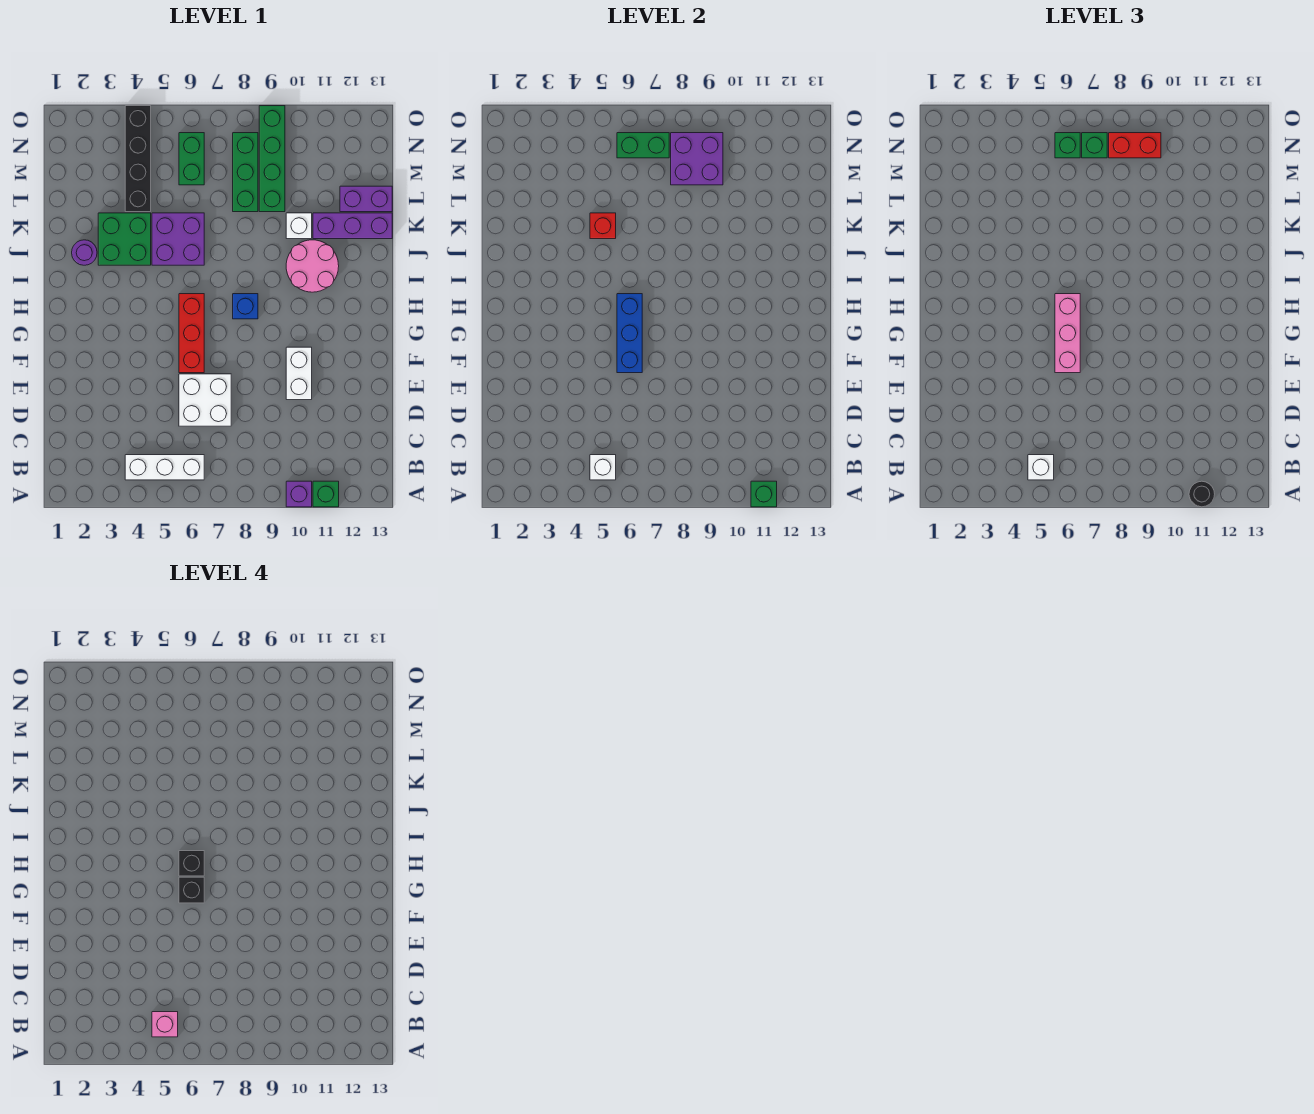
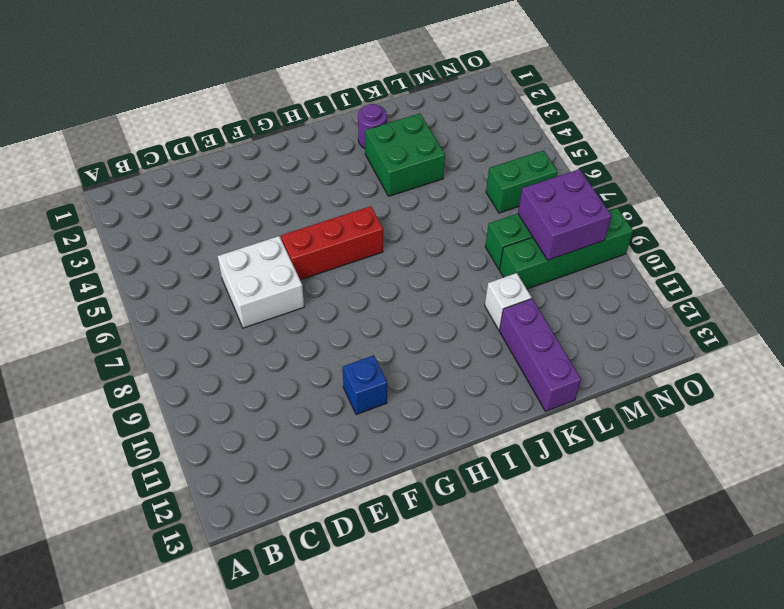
blue 1x1 brick [343,355,387,415] -> blue 1x1 brick moved to [233,294,258,319]
none -> purple 1x1 brick [286,481,312,507]
none -> green 1x1 brick [313,481,339,507]
none -> white 1x3 brick [125,455,204,480]
none -> white 1x2 brick [286,347,312,400]

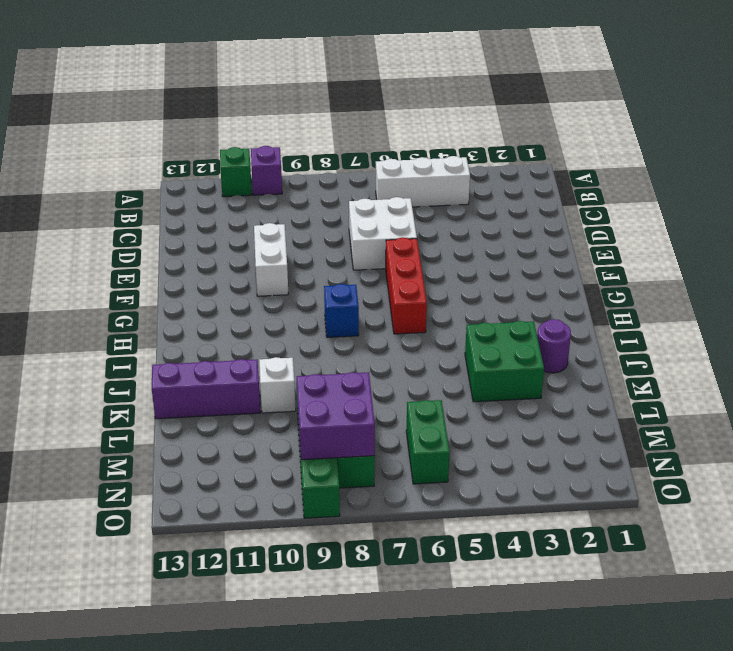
none -> pink 2x2 round brick [286,240,339,292]
none -> purple 2x2 brick [152,213,204,265]
none -> black 1x4 brick [125,106,151,212]
none -> purple 1x2 brick [340,186,392,212]

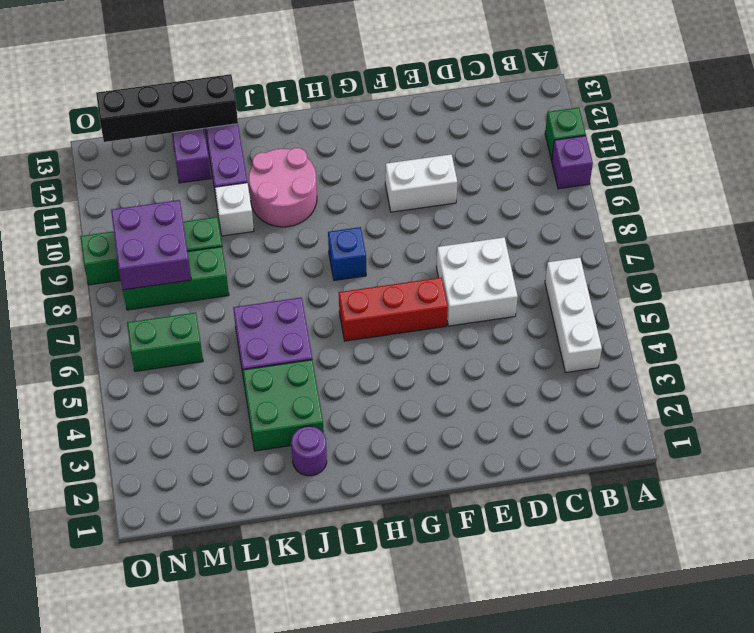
black 1x4 brick [96,74,238,142] -> black 1x4 brick moved to [125,106,151,212]
none -> green 1x1 brick [751,481,777,507]
none -> white 1x1 brick [590,455,616,480]
none -> blue 1x3 brick [617,294,642,373]
none -> red 1x1 brick [590,213,616,239]

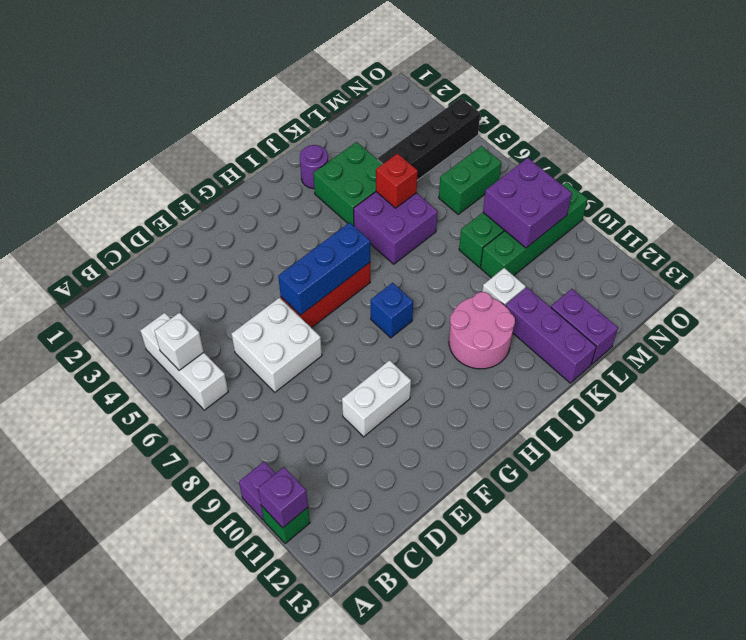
purple 1x1 brick [258,467,308,528] -> green 1x1 brick [751,481,777,507]
none -> green 1x2 brick [617,133,669,158]
none -> black 1x1 round brick [1189,481,1215,507]
none -> white 1x1 brick [1028,455,1054,480]
none -> pink 1x3 brick [1055,294,1080,373]

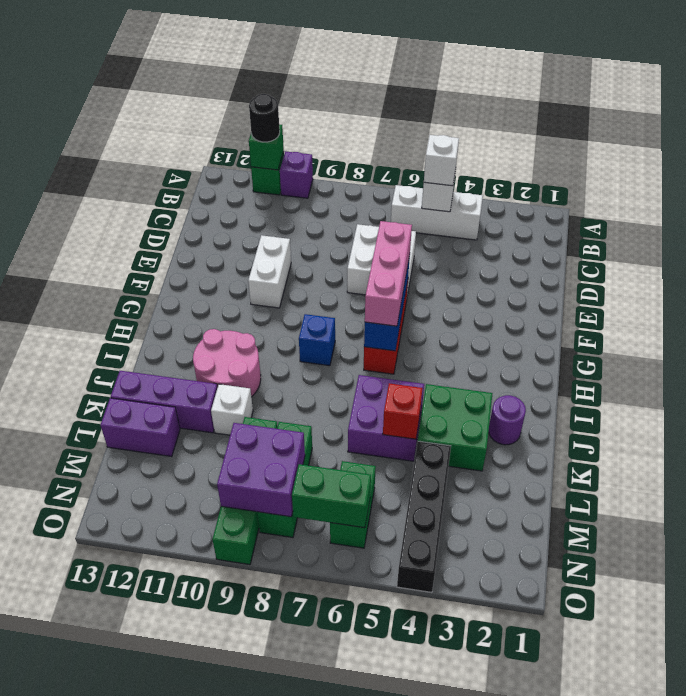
none -> green 1x1 brick [1055,133,1080,158]
none -> green 1x1 brick [1082,133,1107,158]
none -> red 1x2 brick [1109,133,1161,158]
none -> pink 1x1 brick [152,1012,178,1037]

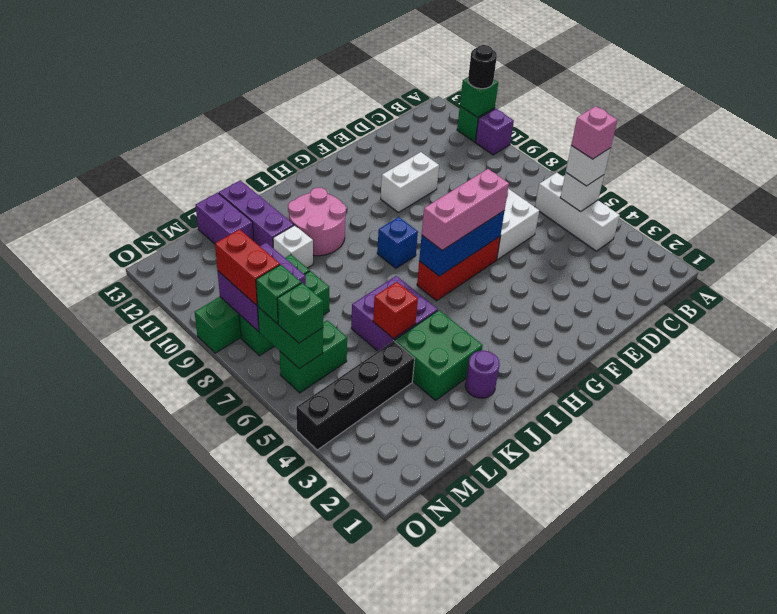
none -> black 1x1 brick [179,877,204,903]
none -> black 1x1 brick [179,851,204,876]

